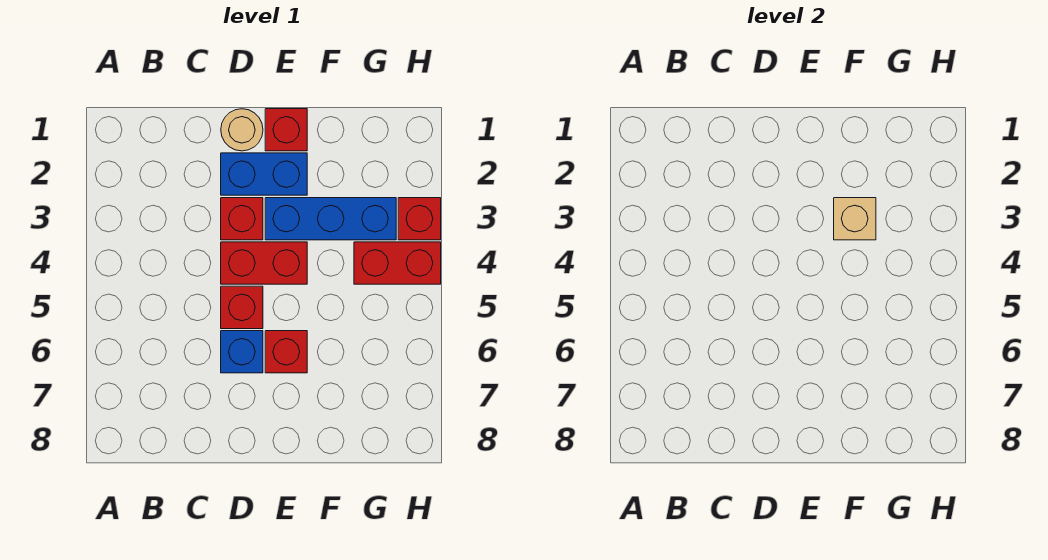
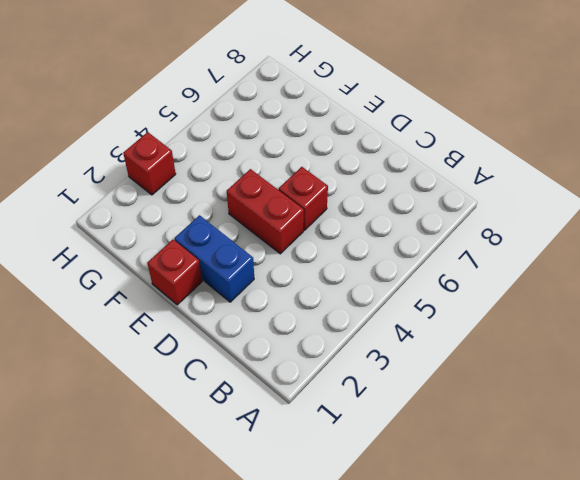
none -> tan 1x1 round brick [221,109,263,151]
none -> red 1x1 brick [221,198,263,240]
none -> blue 1x1 brick [221,331,263,373]

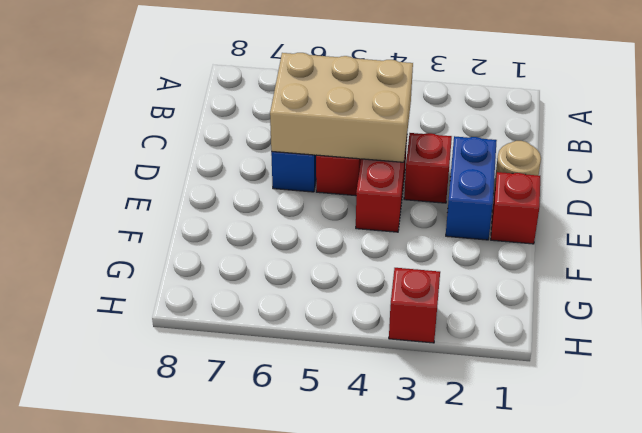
tan 2x3 brick [270,53,413,162] -> none
none -> blue 1x3 brick [265,198,396,240]
none -> red 1x1 brick [265,331,307,373]
none -> red 1x2 brick [354,242,441,284]

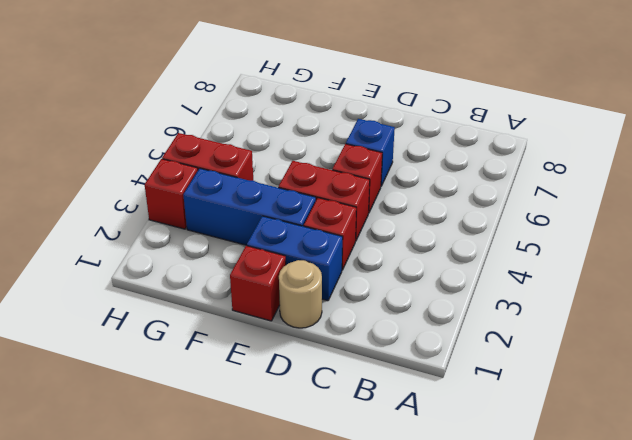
none -> red 1x1 brick [265,331,307,373]
none -> tan 1x1 brick [834,198,876,240]

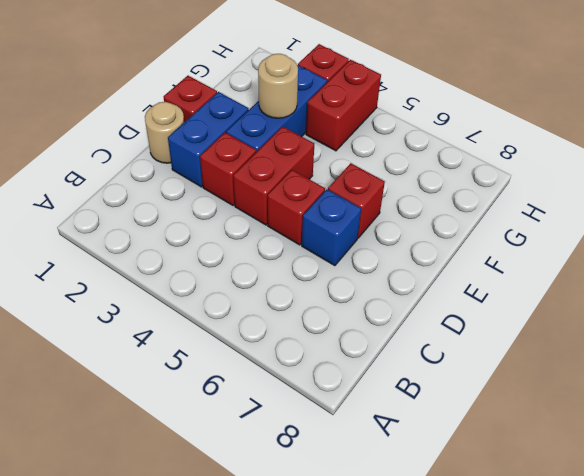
tan 1x1 round brick [258,54,298,118] -> tan 1x1 brick [834,198,876,240]

